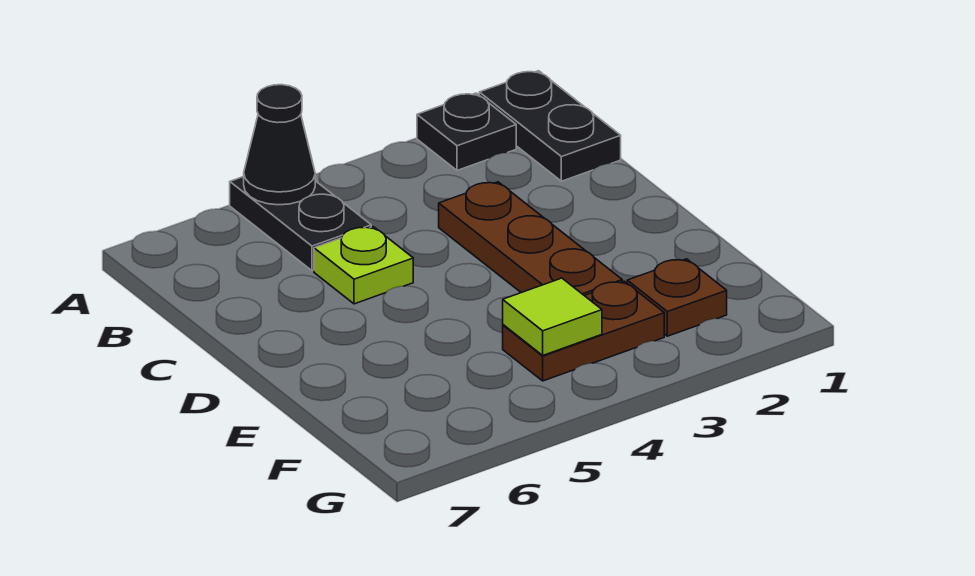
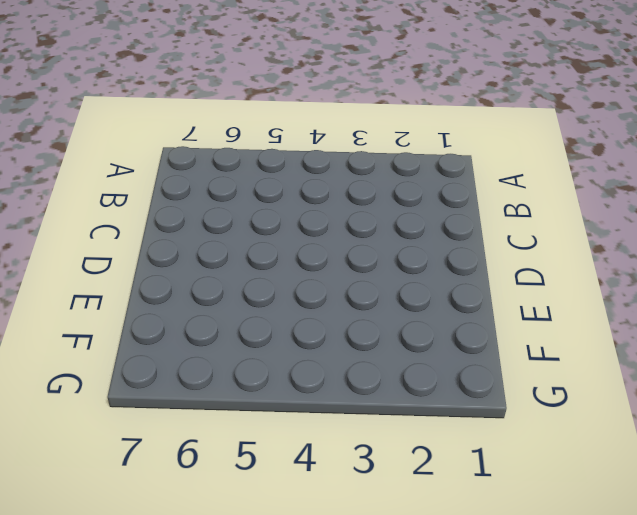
none -> black 1x2 plate [479,71,621,181]
none -> black 1x1 plate [417,93,516,170]

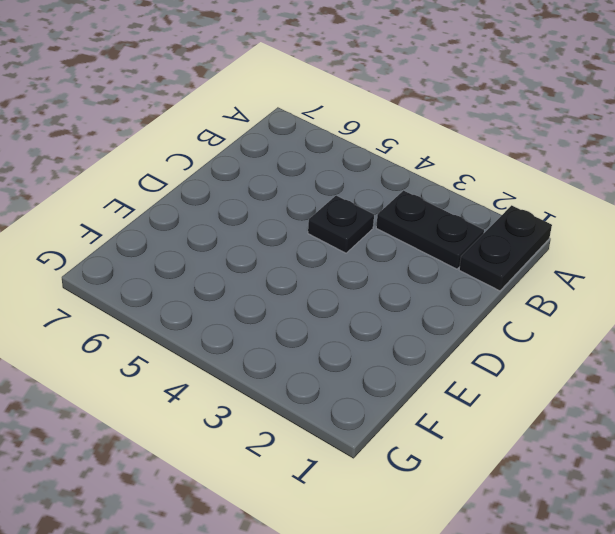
black 1x2 plate [376,191,484,269] -> black 1x2 plate turned to [230,177,371,271]
black 1x1 plate [308,196,374,253] -> black 1x1 plate moved to [417,93,516,170]
none -> brown 1x3 plate [439,182,622,296]
none -> lime 1x1 plate [314,227,413,304]

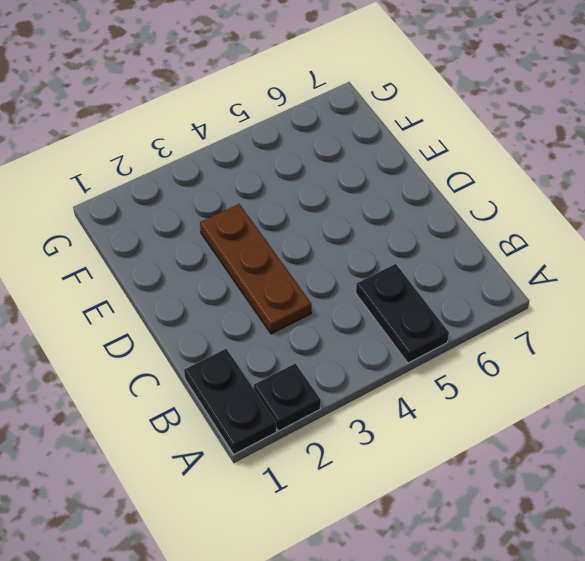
none -> lime 1x1 plate [314,227,413,304]
none -> brown 1x1 plate [627,259,727,336]

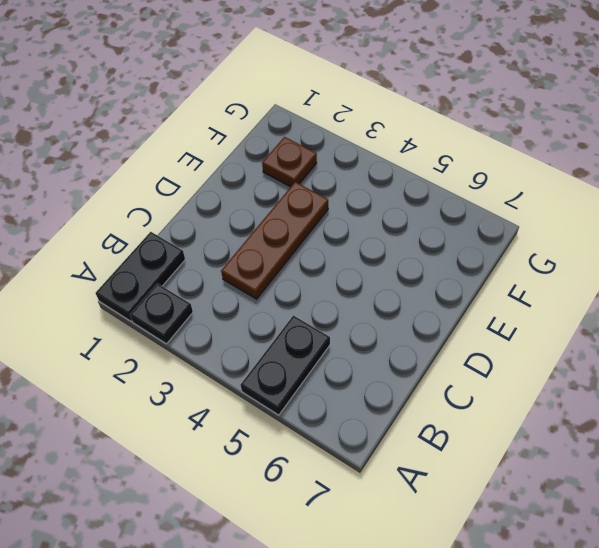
none -> lime 1x1 plate [314,227,413,304]
none -> brown 1x2 plate [503,281,664,381]

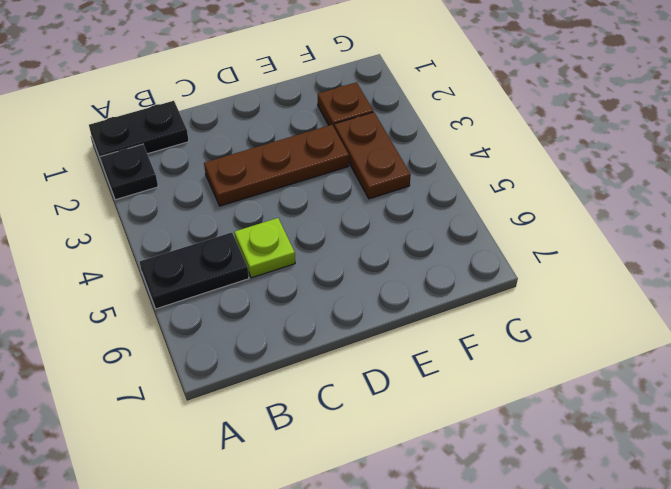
none -> black 1x1 cone [244,85,315,205]
none -> lime 1x1 tile [503,278,602,355]

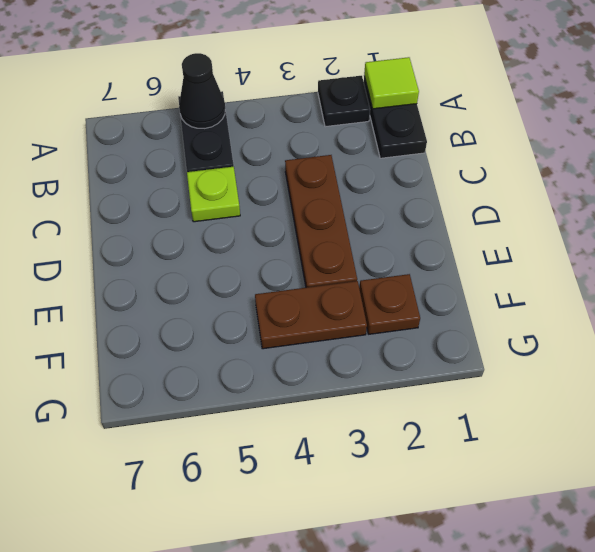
lime 1x1 tile [364,57,419,109] -> lime 1x1 tile moved to [503,278,602,355]

